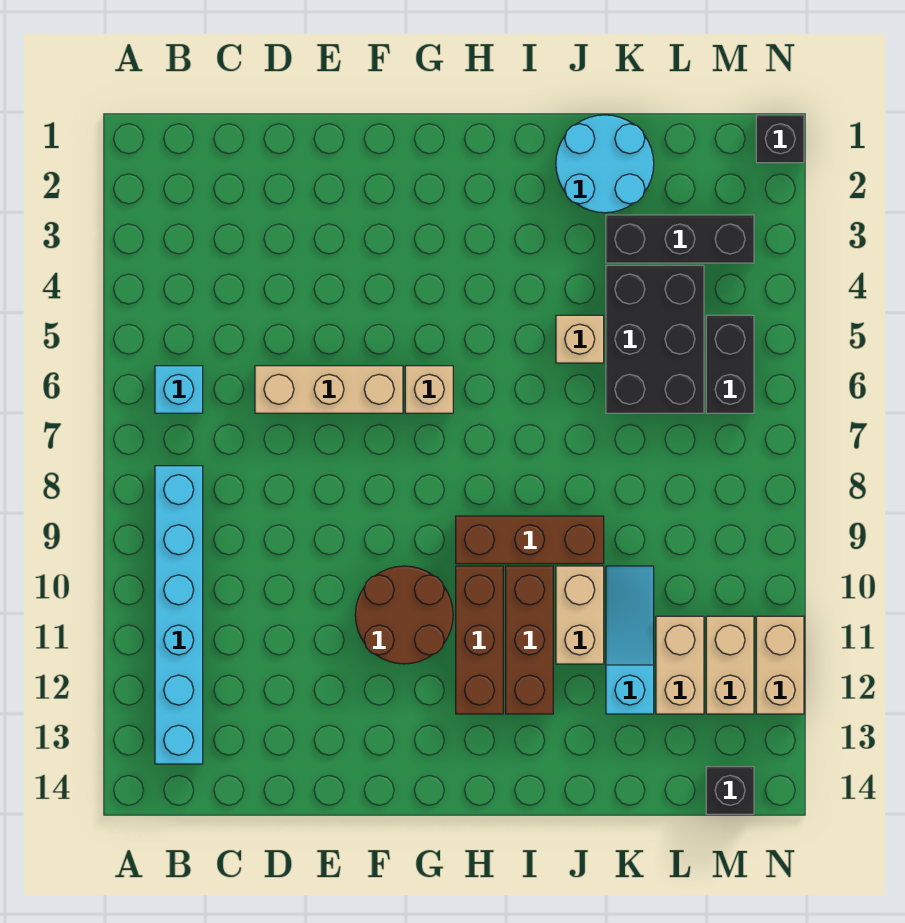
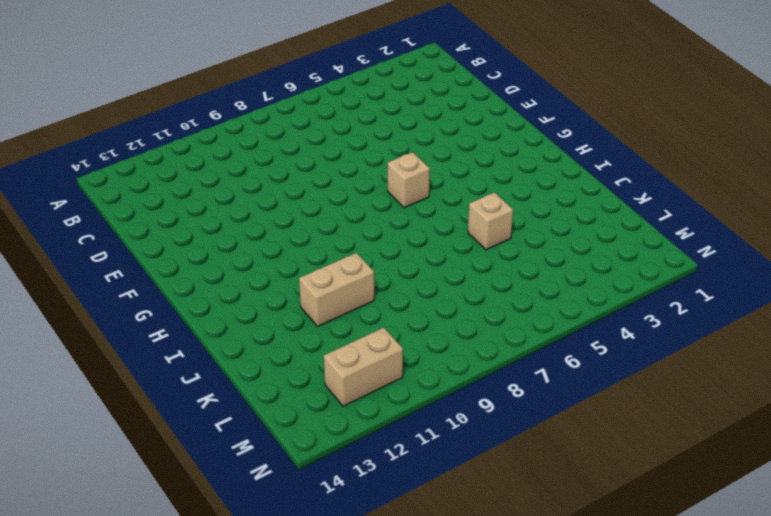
none -> cyan 1x1 brick [155,366,203,413]
none -> cyan 1x6 brick [155,466,203,764]
none -> tan 1x3 brick [255,366,403,413]

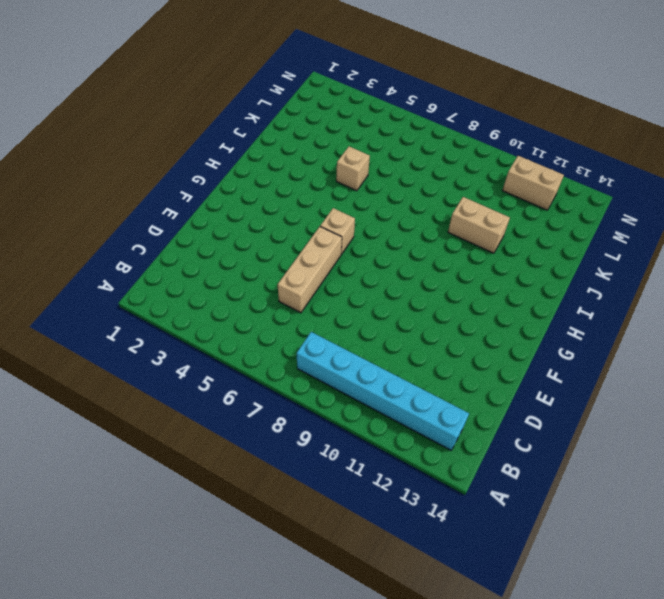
none -> cyan 1x1 brick [155,366,203,413]
none -> brown 2x2 round brick [355,566,453,664]
none -> brown 1x3 brick [456,516,604,564]

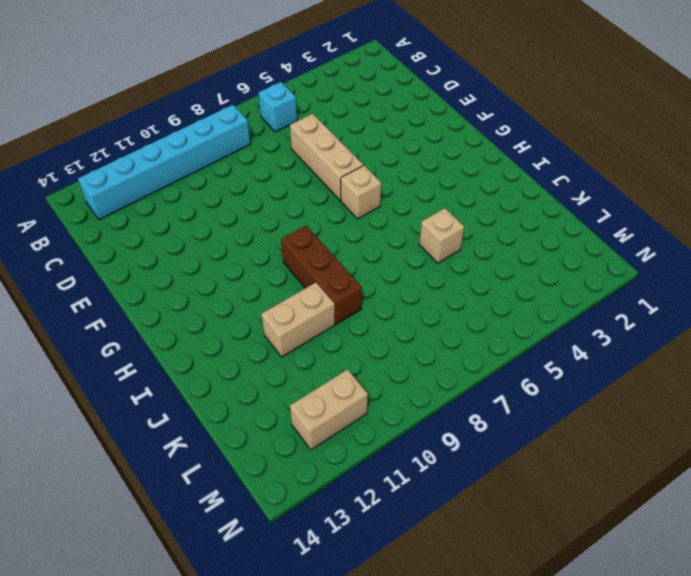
none -> brown 2x2 round brick [355,566,453,664]
none -> brown 1x3 brick [456,566,503,714]
none -> brown 1x3 brick [506,566,553,714]

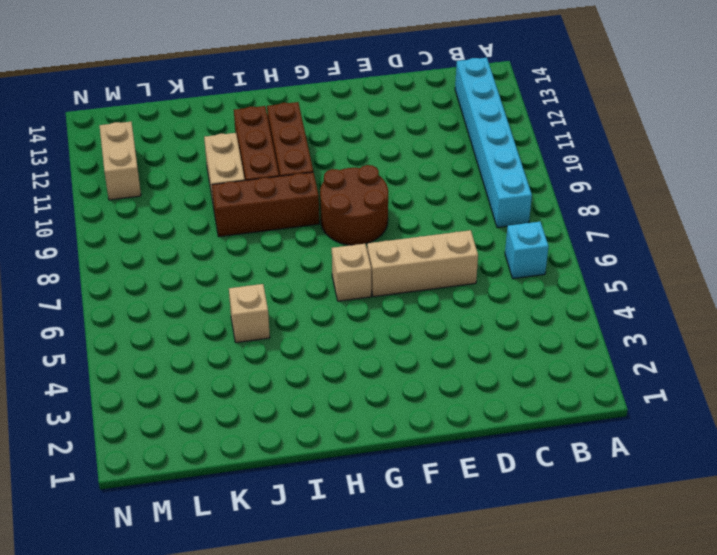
brown 2x2 round brick [320,165,388,245] -> brown 2x2 round brick moved to [355,566,453,664]
none -> cyan 2x2 round brick [556,115,654,213]
none -> black 1x3 brick [606,215,754,263]
none -> black 2x3 brick [606,265,704,413]

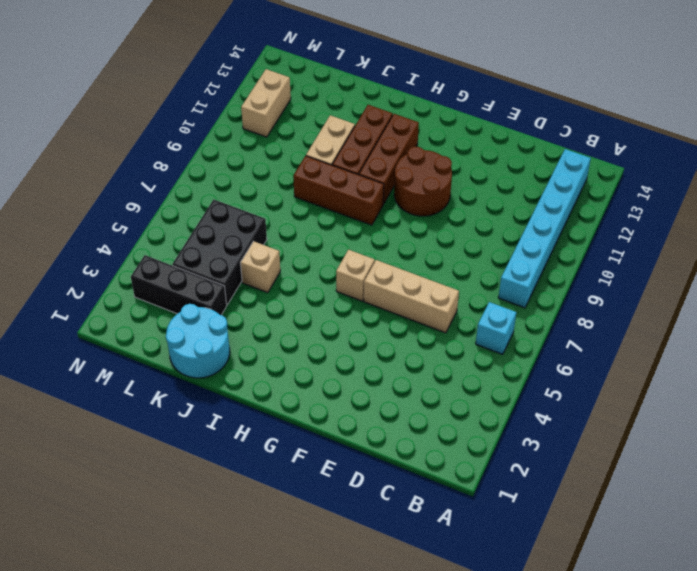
none -> cyan 1x3 slope [606,566,654,714]
none -> tan 1x2 brick [656,616,704,714]
none -> black 1x2 brick [706,315,754,413]

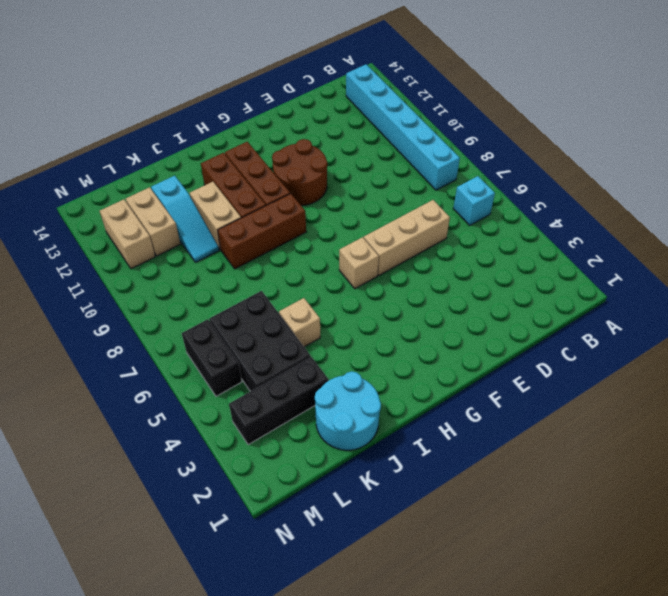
none -> black 1x1 brick [706,767,754,814]
none -> black 1x1 brick [756,115,804,163]
none -> tan 1x2 brick [756,616,804,714]

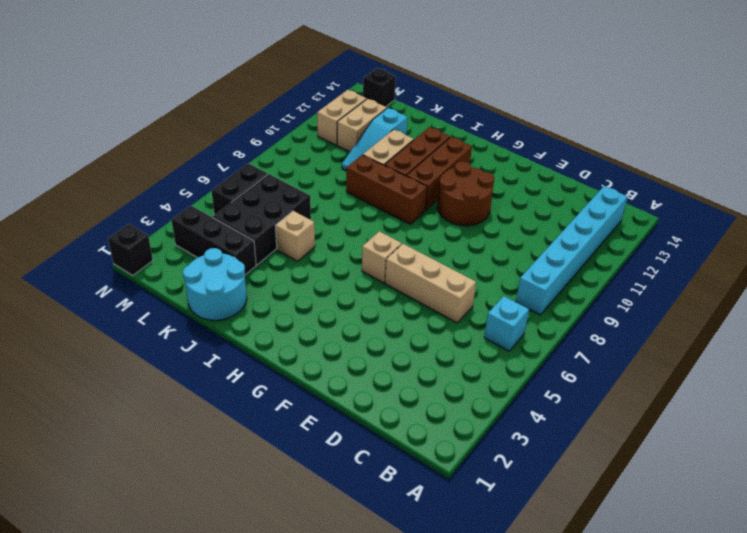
none -> tan 1x2 brick [756,616,804,714]

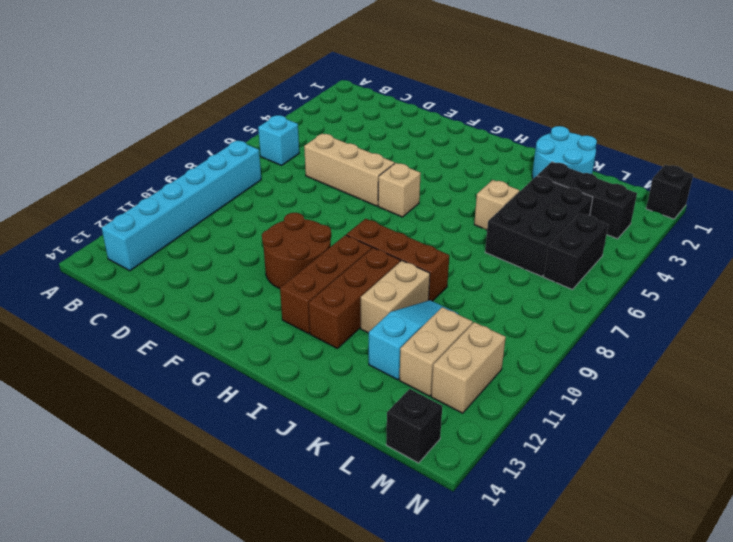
none -> tan 1x2 brick [756,616,804,714]

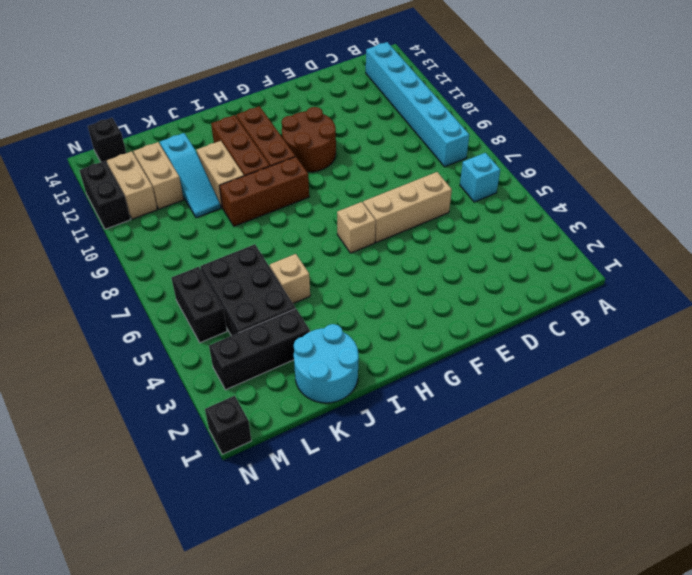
black 1x2 brick [79,161,131,229] -> tan 1x2 brick [756,616,804,714]

